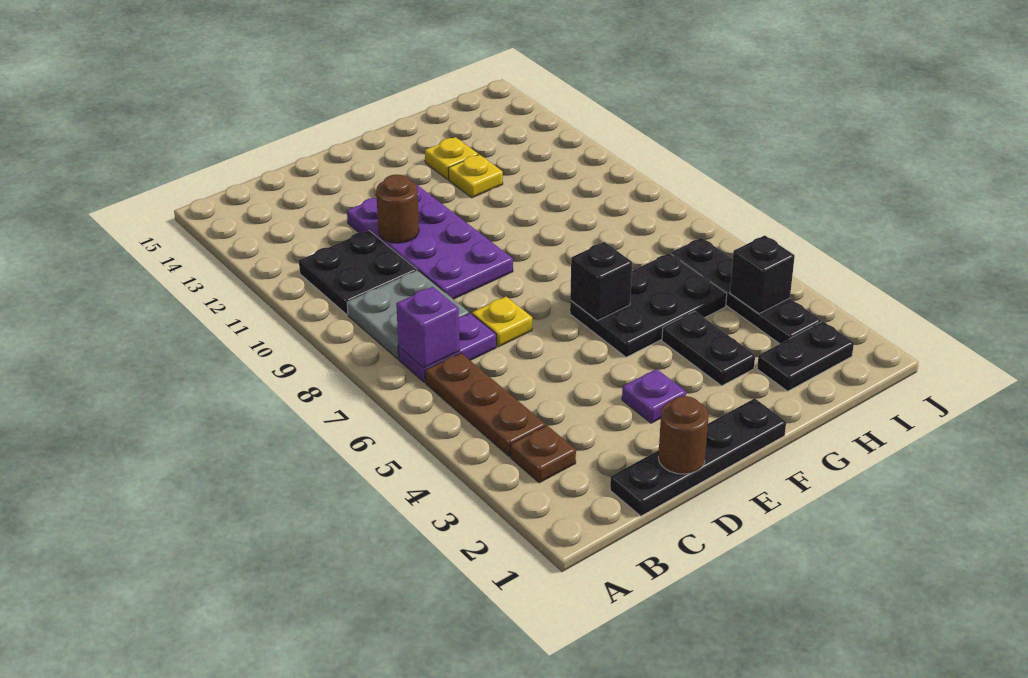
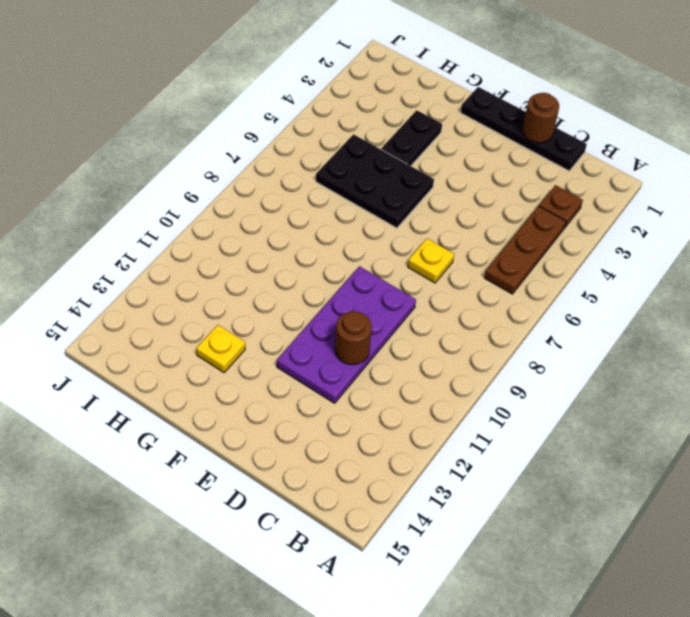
none -> purple 1x2 plate [398,313,496,382]
none -> grey 2x2 plate [347,271,469,359]
none -> black 2x2 plate [299,230,417,315]

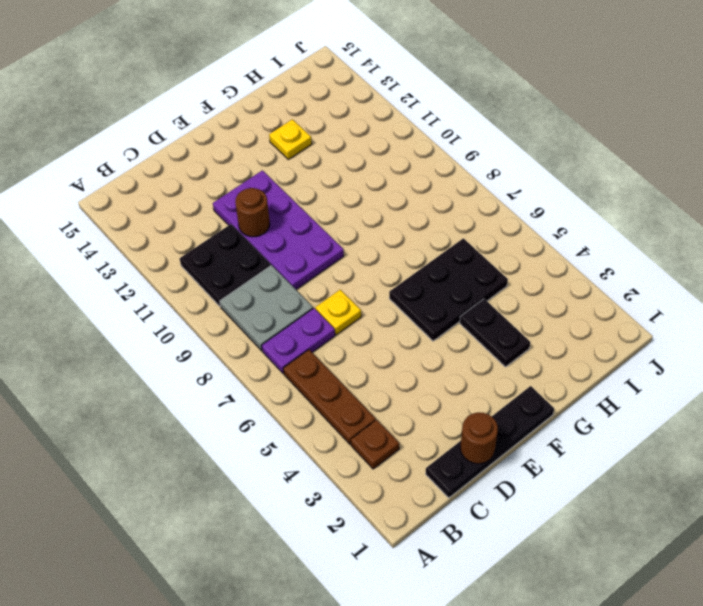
none -> purple 1x1 plate [622,369,686,423]
none -> yellow 1x1 plate [448,155,503,198]
none -> black 1x2 plate [757,321,854,391]

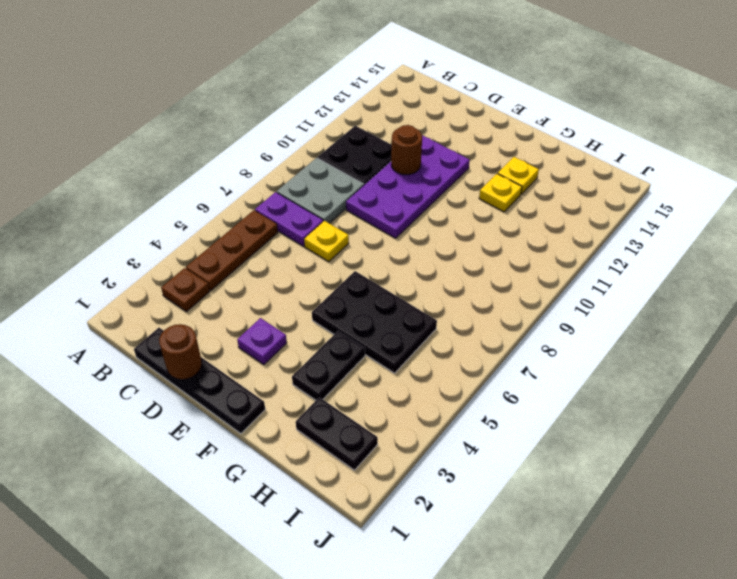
none -> black 1x4 plate [671,238,821,344]
none -> purple 1x1 brick [396,287,460,368]
none -> black 1x1 brick [570,242,632,321]

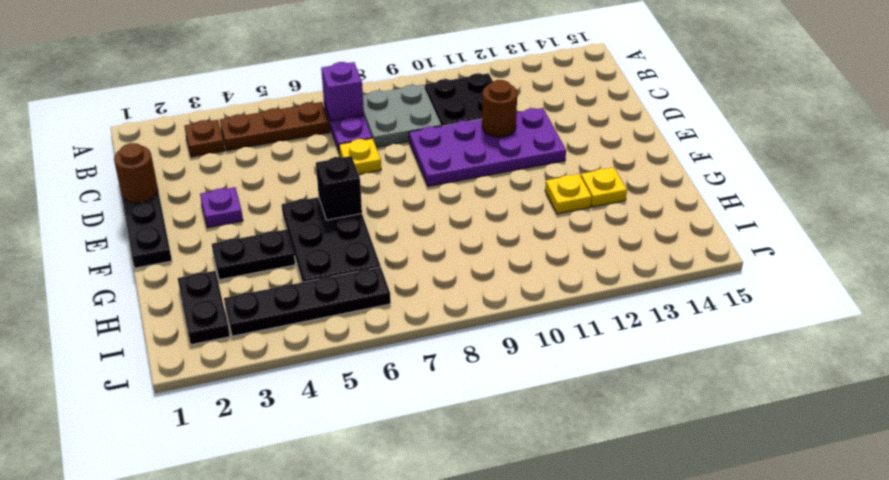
none -> black 1x1 brick [730,235,795,314]

